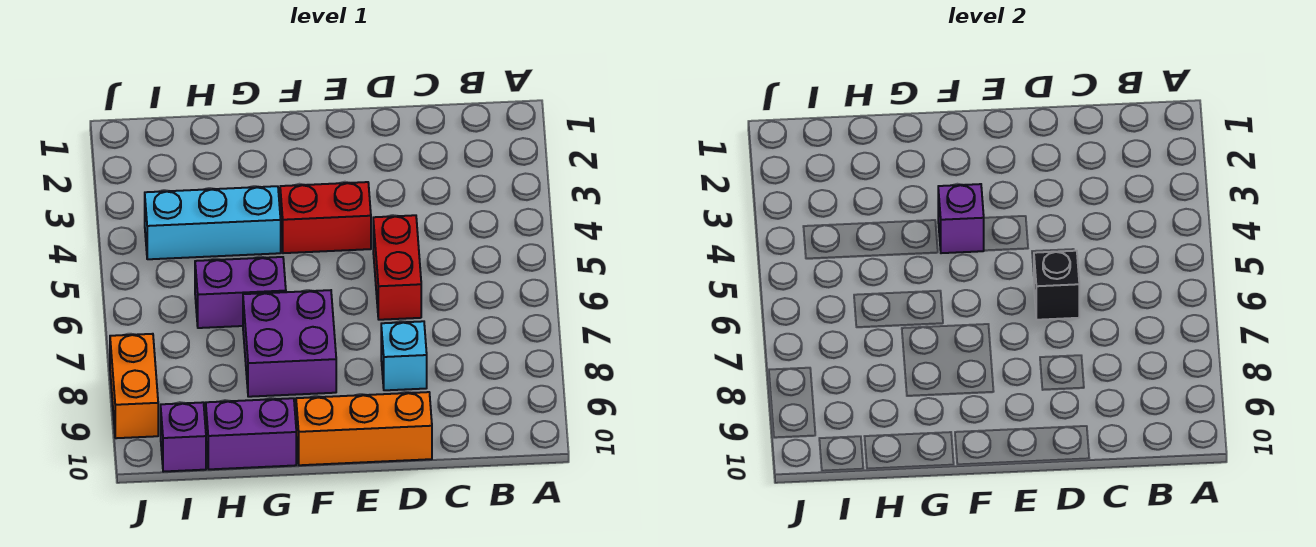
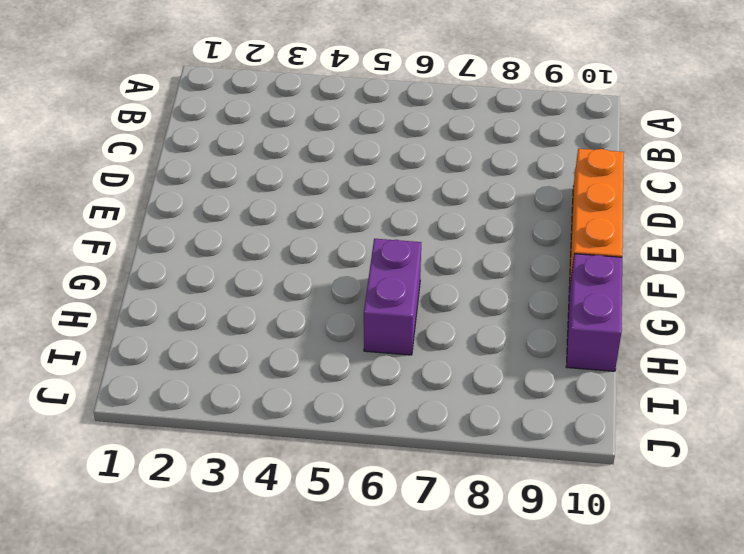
none -> red 1x2 brick [373,215,421,320]
none -> cyan 1x1 brick [381,321,427,390]
none -> red 1x2 brick [280,182,371,253]

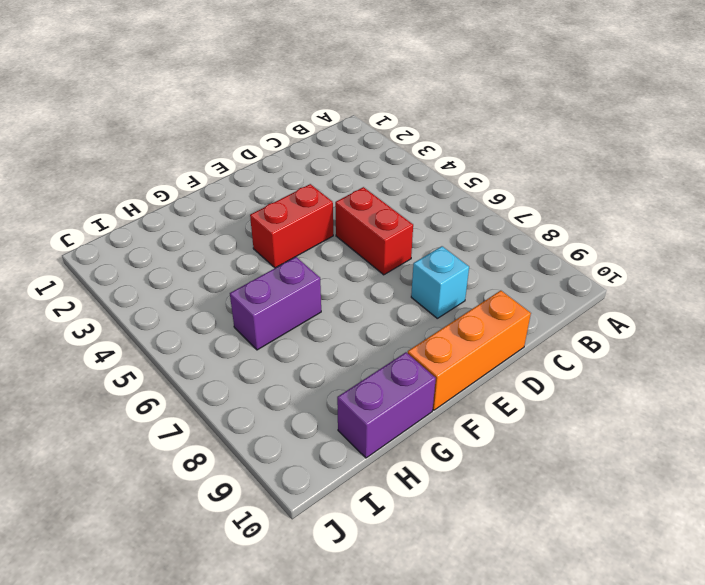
none -> purple 2x2 brick [243,290,336,397]
none -> cyan 1x3 brick [145,186,281,259]
none -> purple 1x1 brick [161,402,206,472]

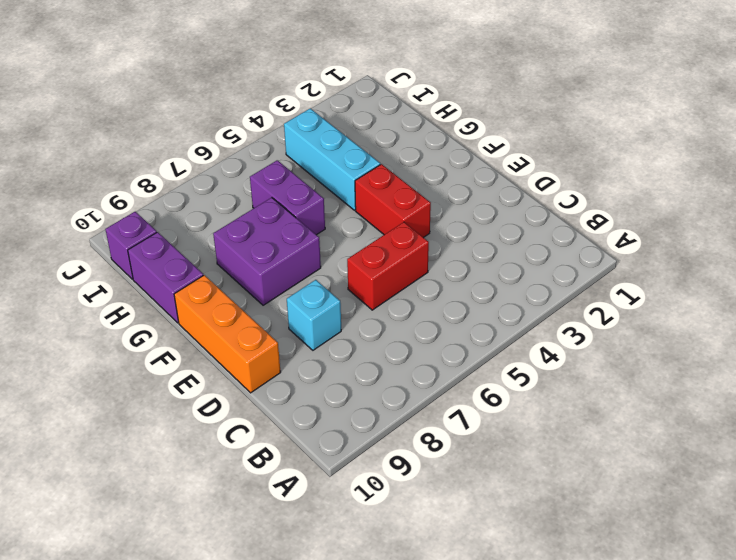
none -> orange 1x2 brick [110,334,158,438]
none -> black 1x1 brick [1034,251,1079,320]
none -> purple 1x1 brick [938,184,984,253]

